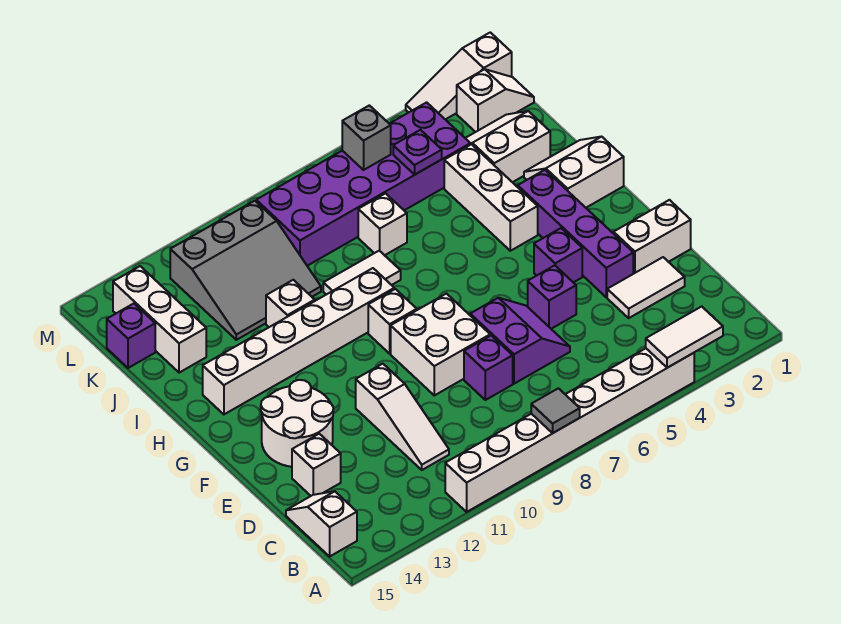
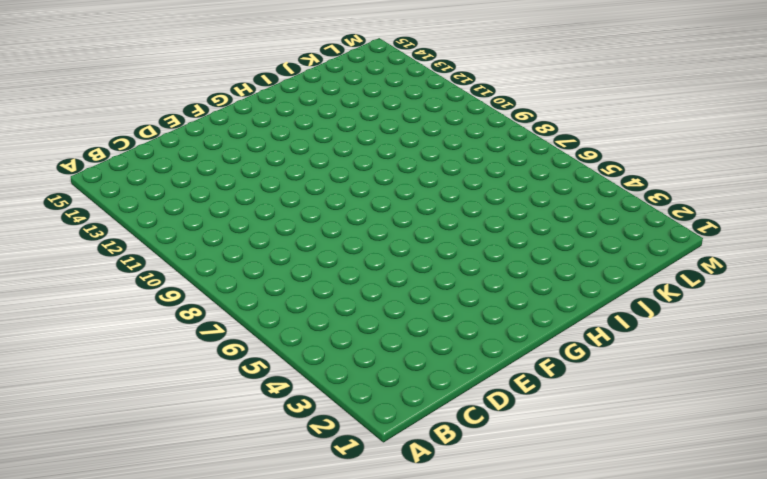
none -> white 1x8 brick [445,348,694,512]
none -> white 1x2 slope [286,491,357,556]
none -> white 1x3 slope [356,364,449,470]
none -> white 1x2 tile [607,257,685,318]

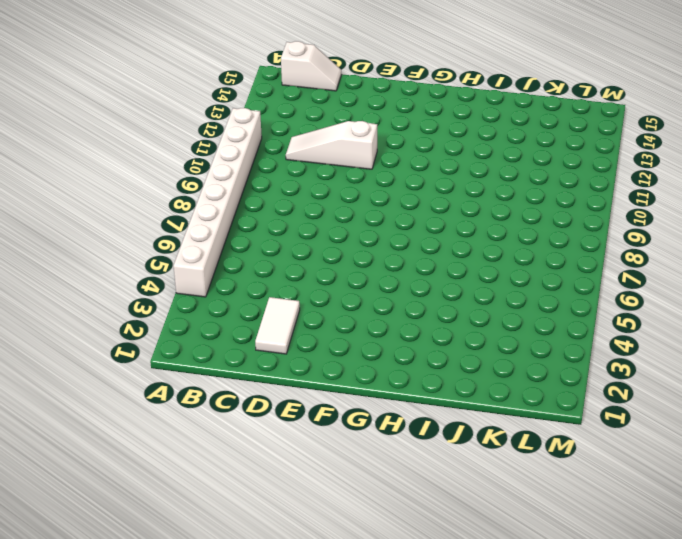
none -> purple 2x2 slope [470,298,570,384]
none -> purple 1x1 brick [464,335,513,400]
none -> white 1x1 brick [292,434,341,496]
none -> white 1x2 brick [614,200,691,274]

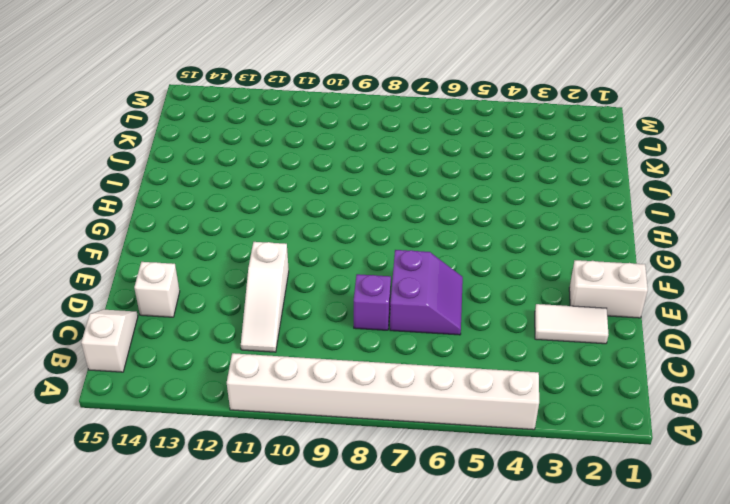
none -> purple 1x4 brick [518,170,633,297]
none -> purple 1x1 brick [528,265,576,329]
none -> white 2x2 brick [391,294,490,395]
none -> white 2x2 round brick [261,380,333,467]

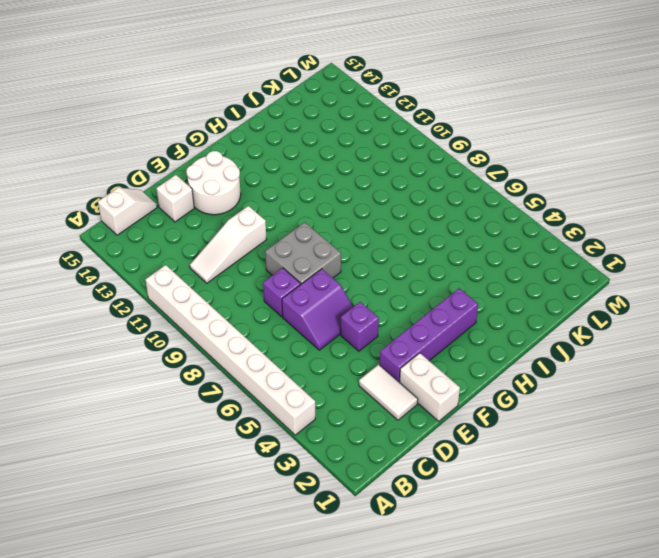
grey 2x2 brick [265,222,341,284] -> white 2x2 brick [391,294,490,395]
none -> purple 1x1 brick [534,228,582,282]
none -> white 1x1 brick [368,289,417,354]
none -> white 2x2 slope [524,137,624,208]
none -> white 1x3 brick [444,144,538,251]

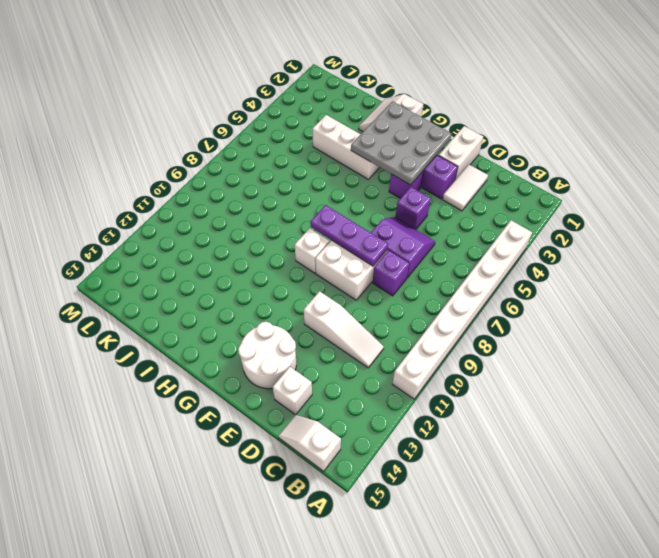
purple 1x3 plate [310,205,388,266] -> none
grey 3x3 plate [351,101,451,185] -> none
none -> white 1x6 brick [203,268,394,414]
none -> white 1x2 tile [323,251,401,295]
none -> white 1x1 brick [266,280,315,327]
none -> white 2x2 slope [465,111,550,182]

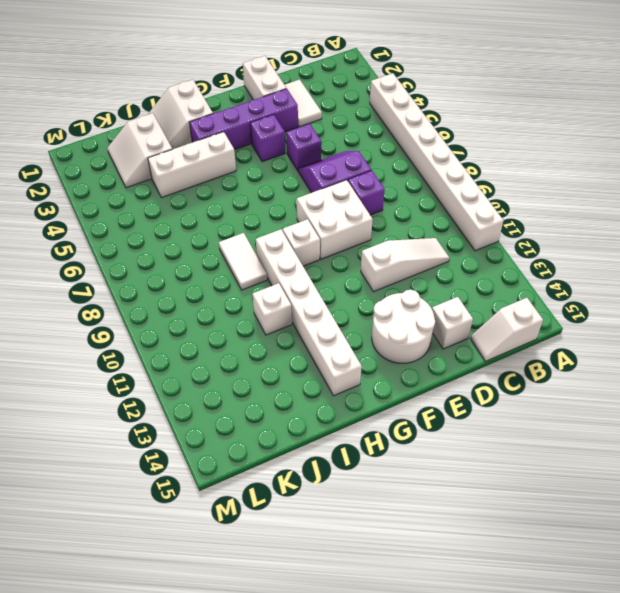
none -> white 1x1 brick [358,194,407,255]
none -> grey 3x3 slope [170,201,321,340]
none -> white 1x3 brick [113,266,206,373]
none -> purple 2x6 brick [256,102,470,266]

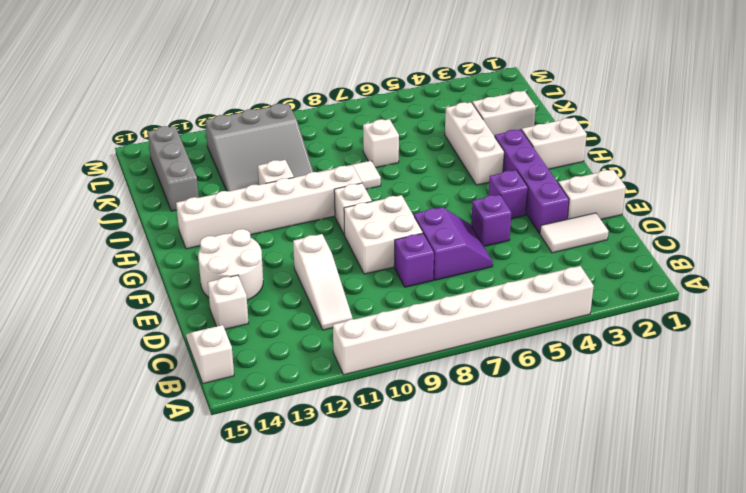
grey 1x3 brick [148,126,199,211] -> white 1x3 brick [113,266,206,373]
none -> purple 2x6 brick [256,102,470,266]
none -> purple 1x1 brick [107,304,155,368]
none -> white 1x2 slope [457,69,534,132]
none -> white 1x3 slope [406,32,512,119]

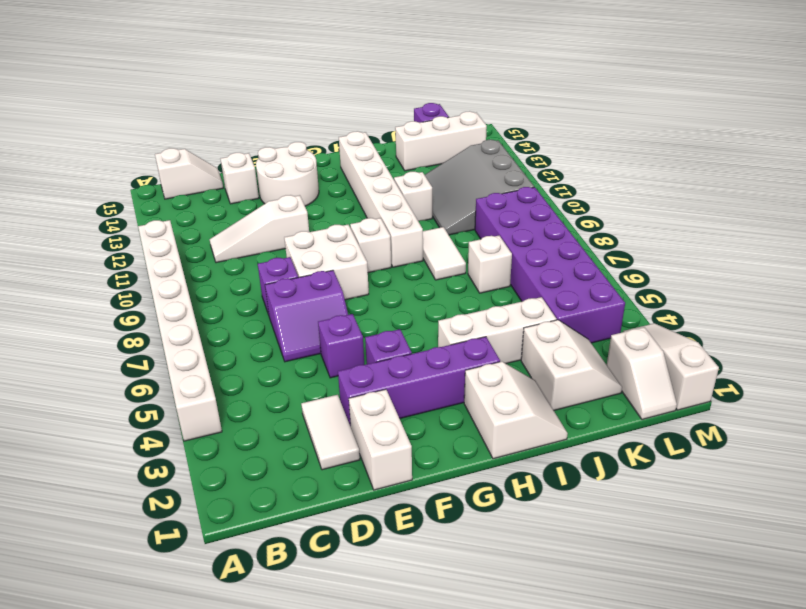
none -> white 1x2 tile [646,307,723,368]
none -> grey 1x1 tile [531,388,580,433]
none -> purple 1x1 plate [393,130,442,174]
none -> grey 1x1 brick [342,105,391,170]

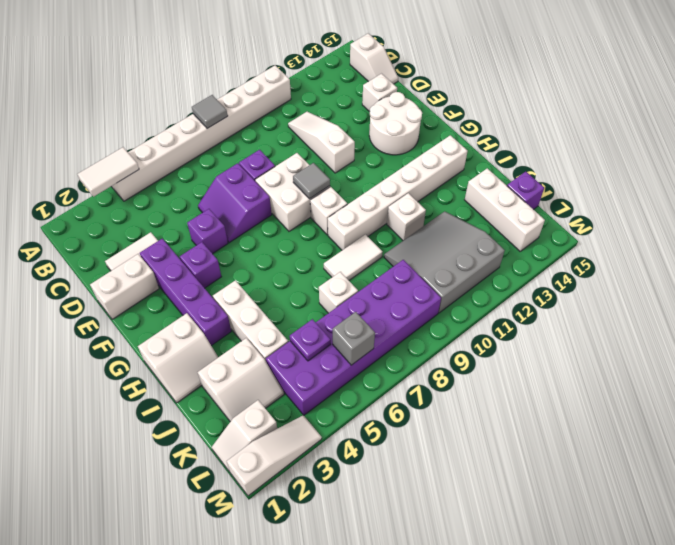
grey 1x1 tile [293,163,330,199] -> none

